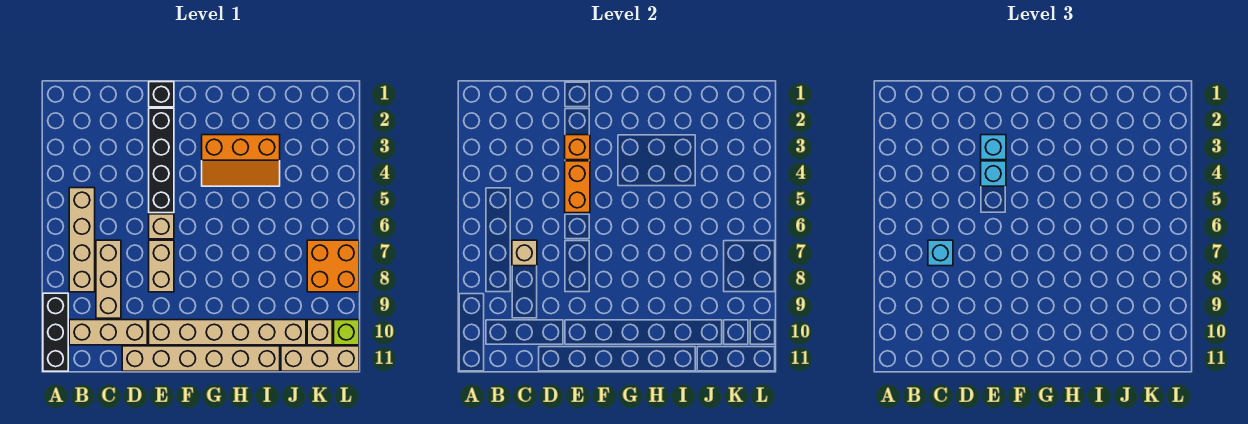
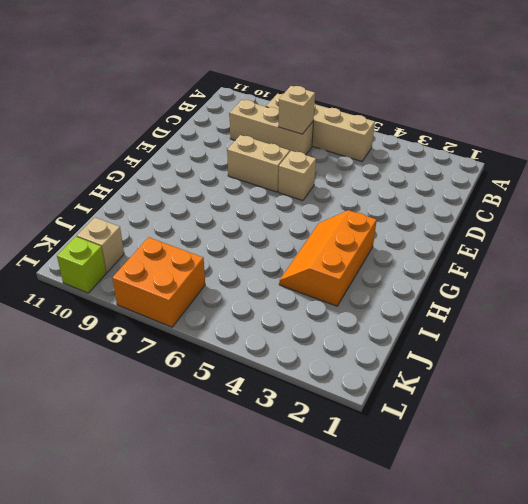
none -> black 1x3 brick [43,293,68,371]
none -> tan 1x3 brick [69,320,147,345]
none -> tan 1x6 brick [122,346,280,371]

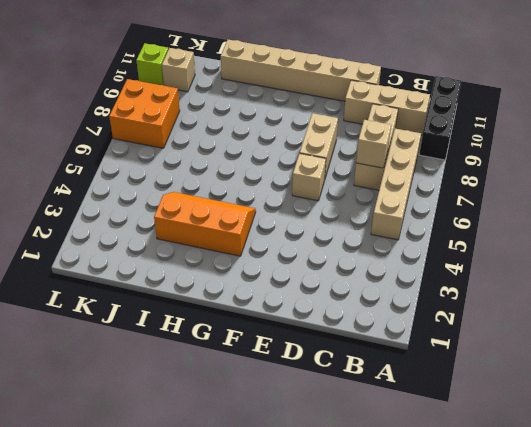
none -> black 1x1 brick [149,82,174,107]
none -> black 1x4 brick [149,108,174,213]
none -> tan 1x6 brick [149,320,306,345]

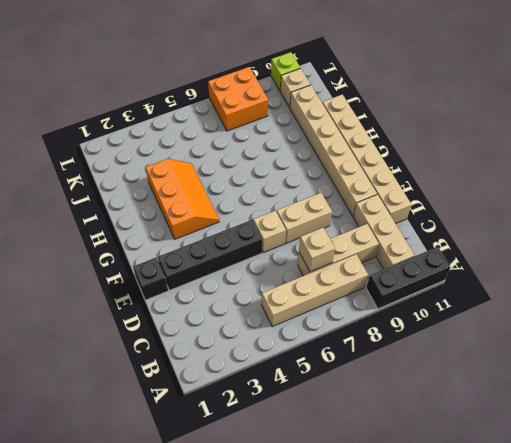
none -> tan 1x3 brick [281,346,359,371]
none -> orange 1x1 brick [565,135,590,160]
none -> orange 1x2 brick [565,161,590,213]

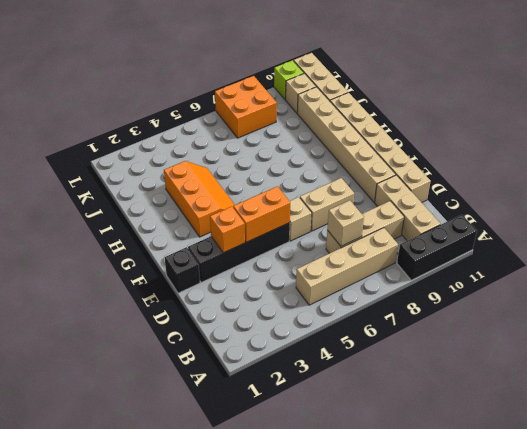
none -> cyan 1x1 brick [928,240,953,266]
none -> cyan 1x1 brick [981,135,1006,160]
none -> cyan 1x1 brick [981,161,1006,186]

